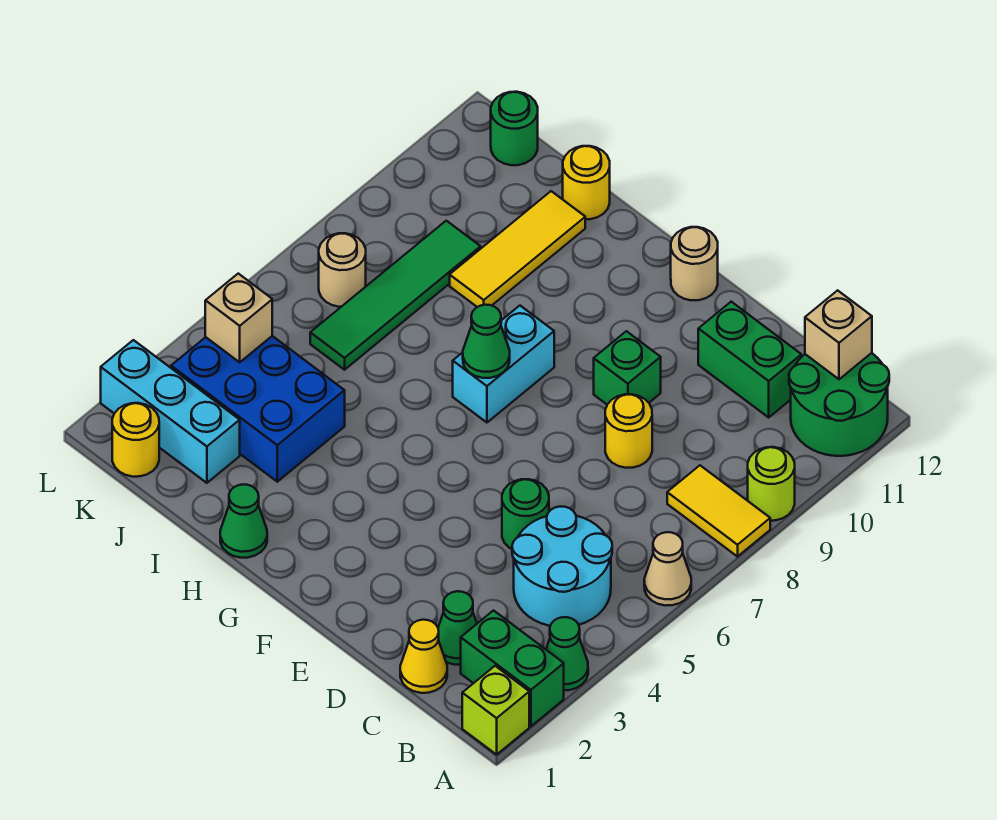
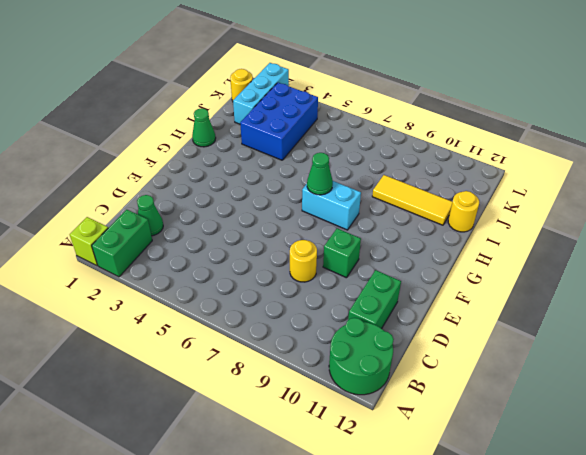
none -> green 1x1 cone [546,617,588,690]
none -> tan 1x1 cone [644,532,691,605]
none -> yellow 1x2 tile [667,465,770,557]

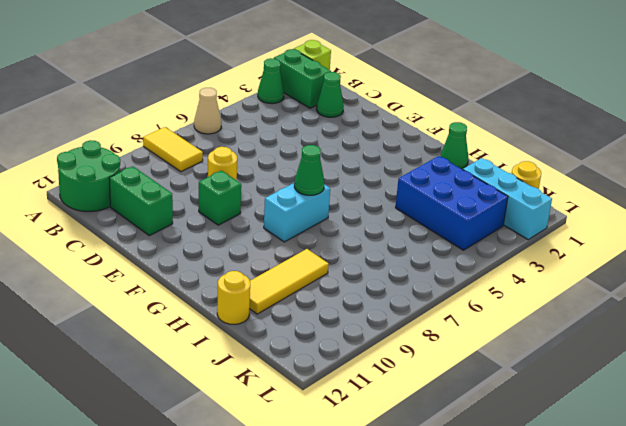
none -> lime 1x1 round brick [748,447,795,521]
none -> cyan 2x2 round brick [512,507,612,626]
none -> yellow 1x1 cone [400,620,447,693]

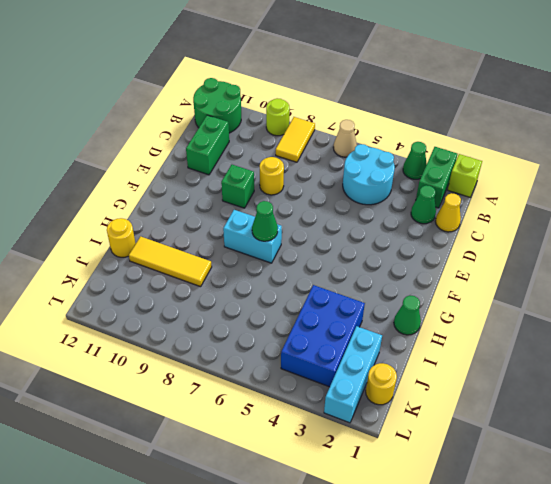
none -> green 1x1 round brick [502,479,549,549]
none -> tan 1x1 round brick [671,227,718,300]
none -> green 1x4 tile [310,221,481,370]

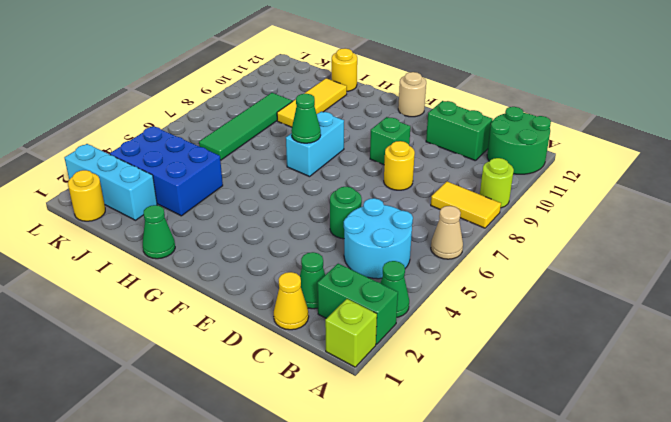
none -> tan 1x1 round brick [319,233,366,307]
none -> green 1x1 round brick [491,92,538,165]
none -> tan 1x1 brick [805,290,872,379]

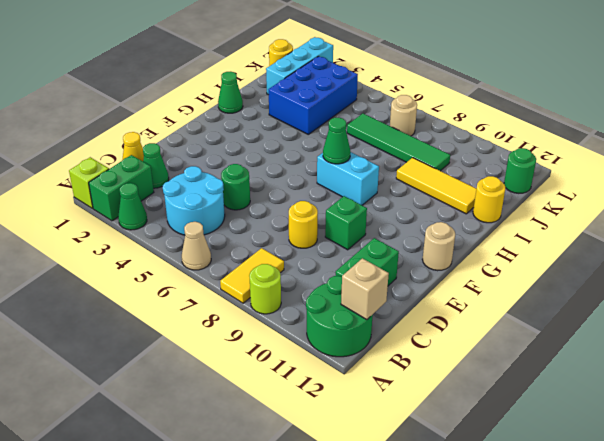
none -> tan 1x1 brick [205,274,272,362]

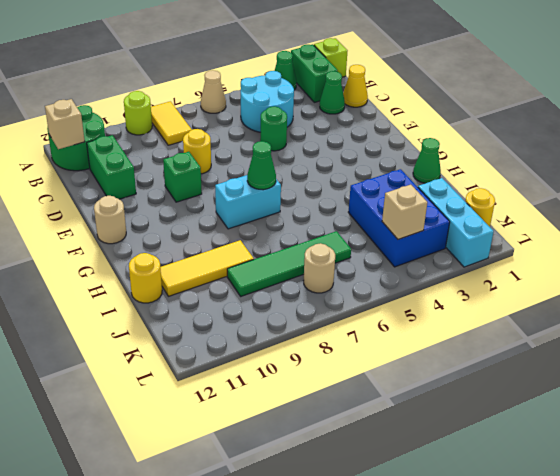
none -> green 1x1 round brick [491,92,538,165]

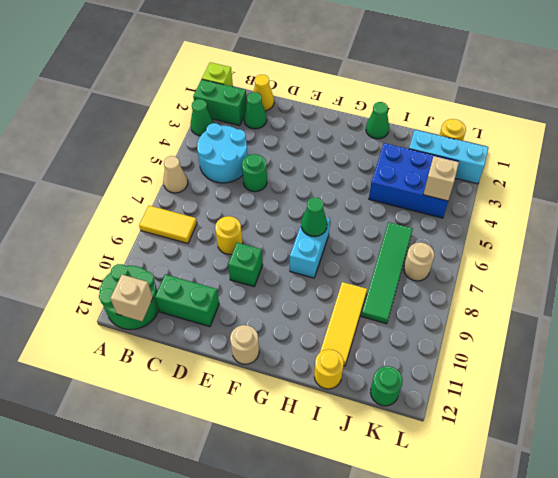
none -> lime 1x1 round brick [748,447,795,521]

